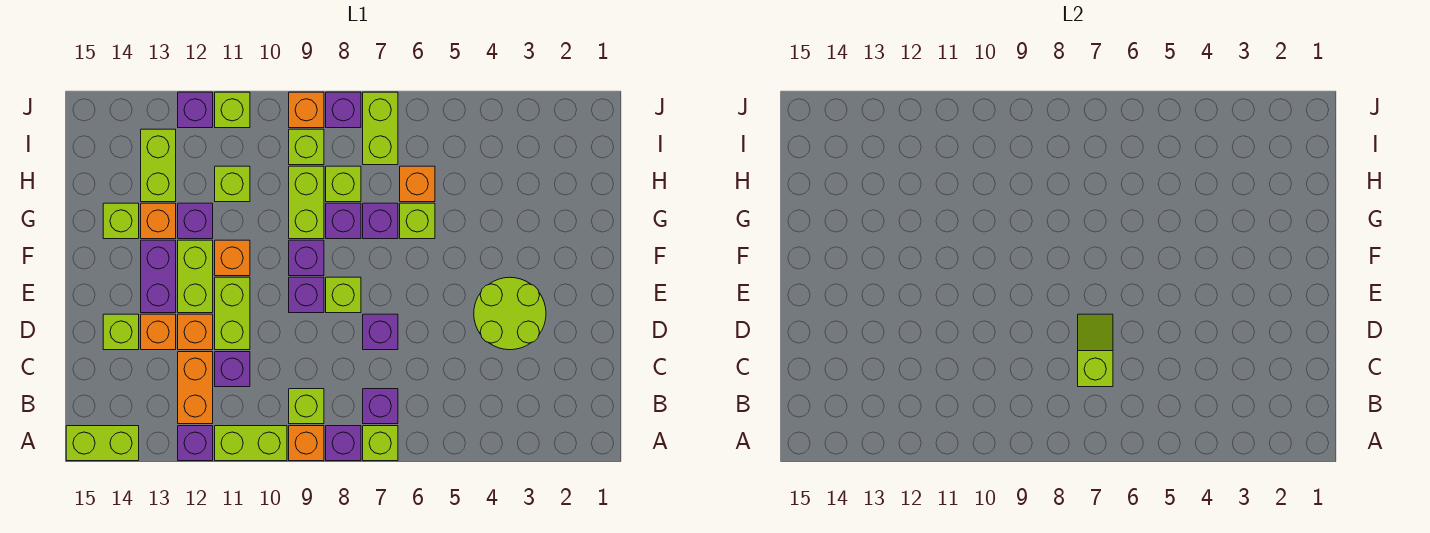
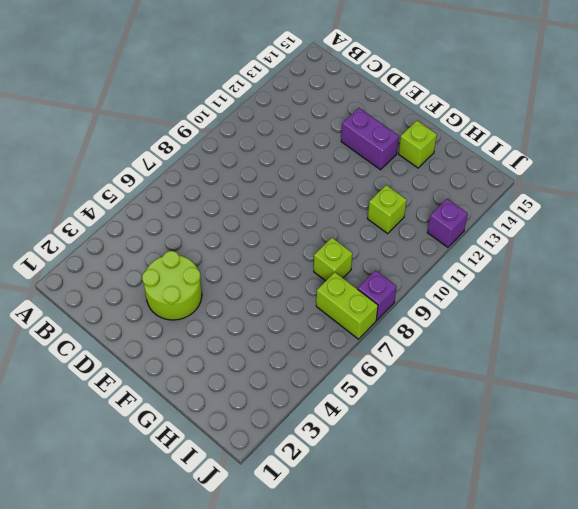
none -> lime 1x1 brick [363,426,398,461]
none -> purple 1x1 brick [326,426,361,461]
none -> orange 1x1 brick [289,426,324,461]
none -> lime 1x2 brick [215,426,287,461]

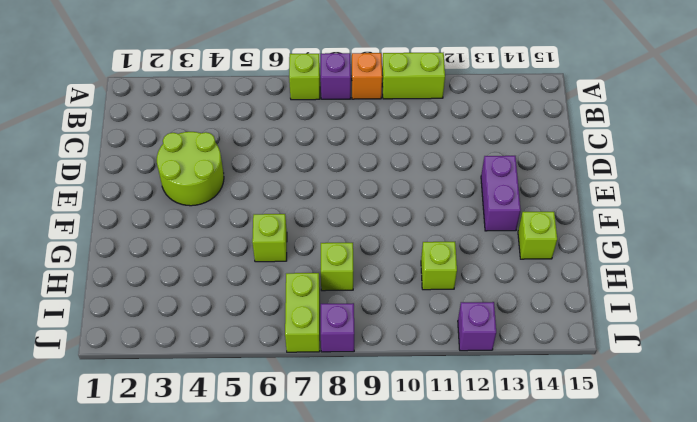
none -> purple 1x1 brick [178,426,213,461]
none -> lime 1x2 brick [66,426,139,461]
none -> purple 1x1 brick [363,389,398,424]
none -> lime 1x1 brick [289,389,324,424]

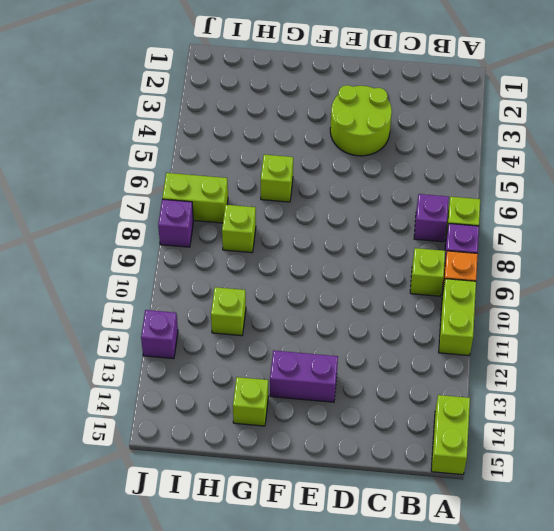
none -> purple 1x1 brick [178,426,213,461]
none -> orange 1x2 brick [178,352,213,424]
none -> purple 1x1 brick [215,352,250,387]
none -> purple 1x1 brick [363,314,398,350]

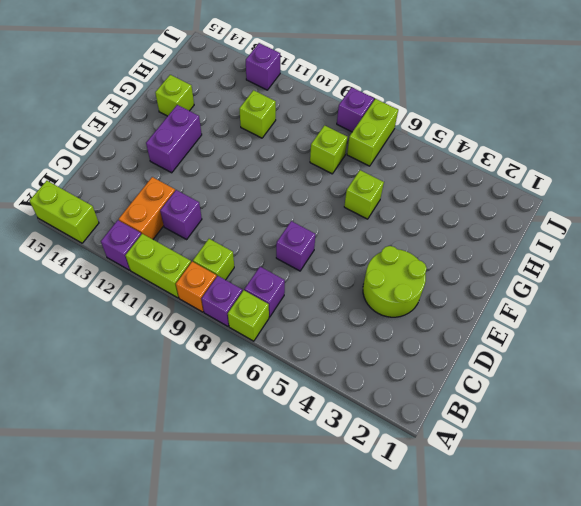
none -> lime 1x2 brick [215,277,250,350]
none -> orange 1x1 brick [178,314,213,350]
none -> orange 1x1 brick [141,314,176,350]
none -> lime 1x1 brick [103,314,139,350]

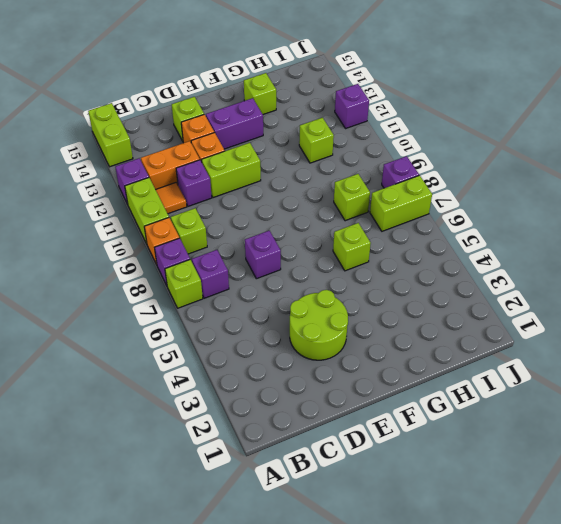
orange 1x1 tile [156,183,187,214] -> none
none -> lime 1x1 brick [326,277,361,313]
none -> purple 1x1 brick [289,277,324,313]
none -> lime 1x2 brick [178,240,213,313]
none -> purple 1x1 brick [289,240,324,276]

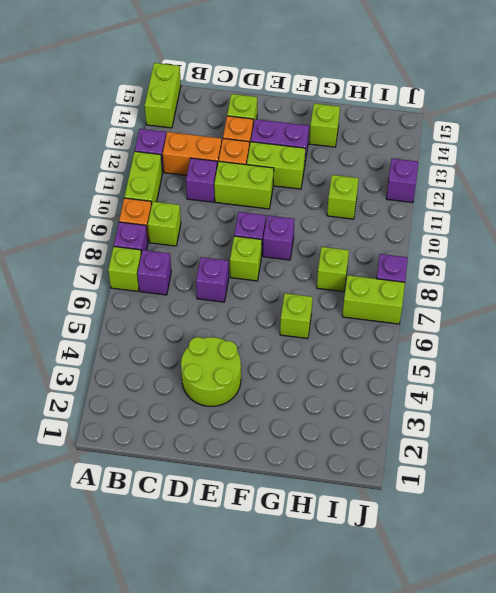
none -> orange 1x1 brick [215,240,250,276]
none -> purple 1x1 brick [363,203,398,239]
none -> purple 1x1 brick [326,203,361,239]
none -> lime 1x2 brick [289,166,324,239]

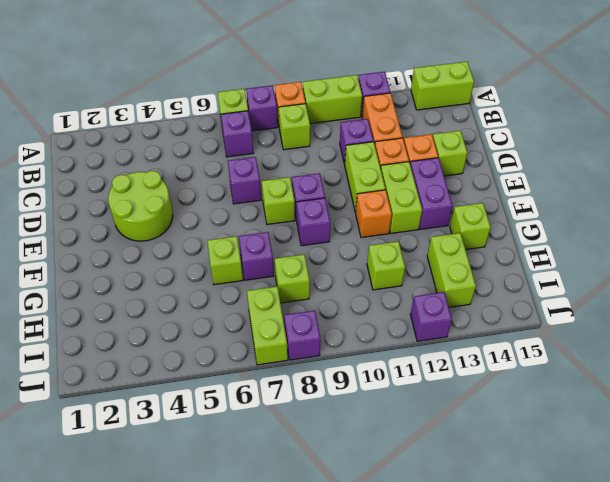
none -> purple 1x1 brick [326,203,361,239]
none -> lime 1x2 brick [289,166,324,239]
none -> purple 1x1 brick [178,203,213,239]
none -> orange 1x1 brick [141,203,176,239]

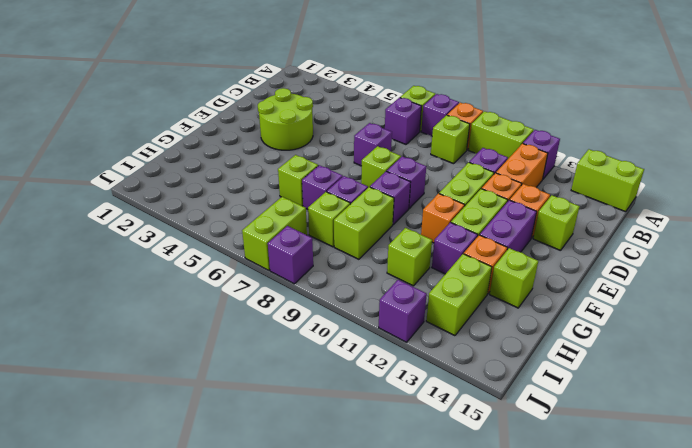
none -> orange 1x1 brick [400,166,435,202]
none -> lime 1x1 brick [289,129,324,165]
none -> orange 1x1 brick [289,92,324,128]
none -> lime 1x1 brick [215,92,250,128]

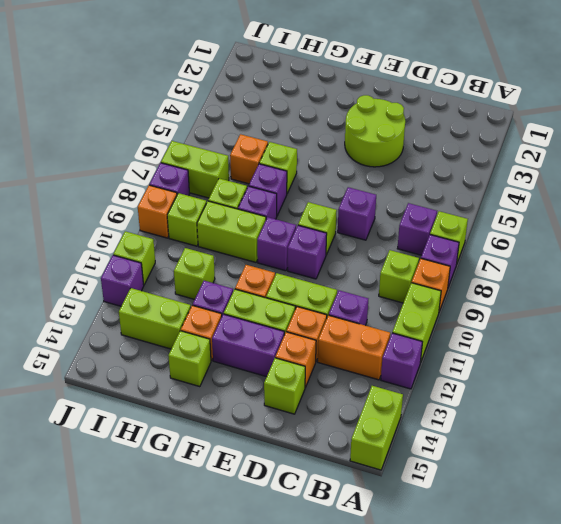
none -> lime 1x2 slope [1078,314,1113,387]

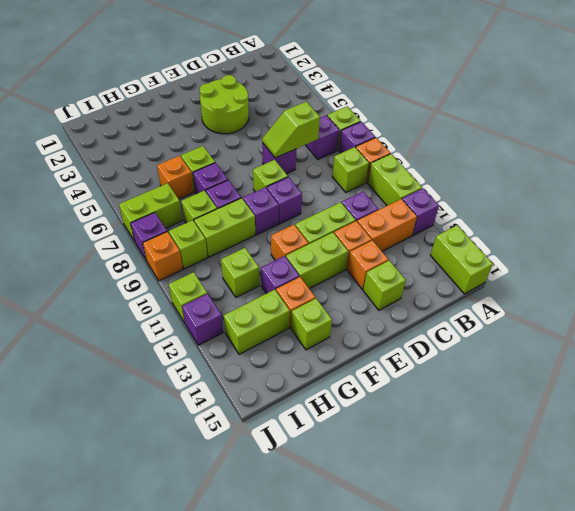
none -> purple 1x2 brick [141,240,176,313]

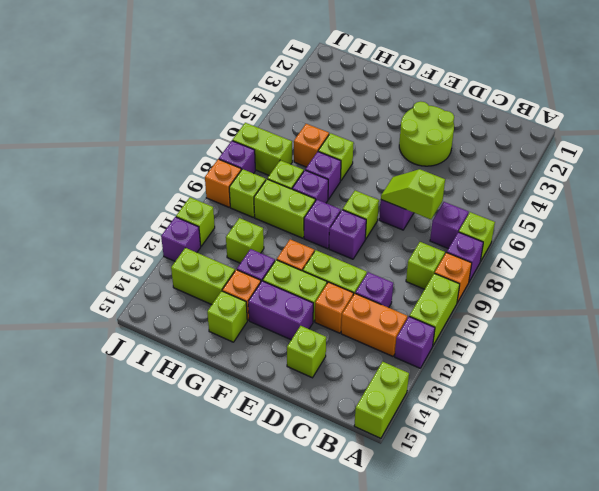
none -> orange 1x1 brick [141,314,176,350]

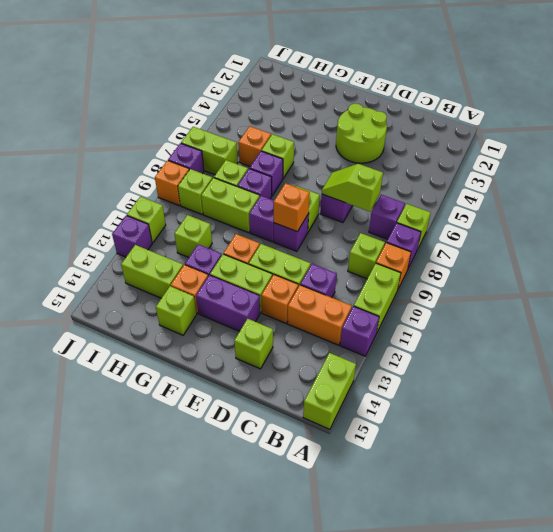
orange 1x1 brick [274,183,310,232] -> orange 1x1 brick moved to [141,314,176,350]

